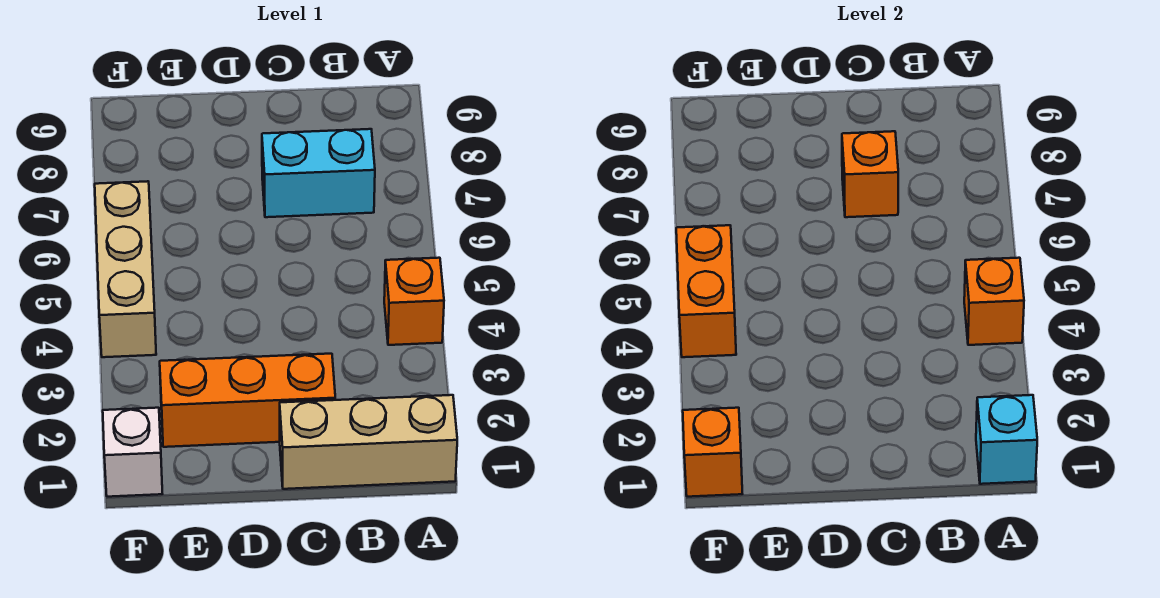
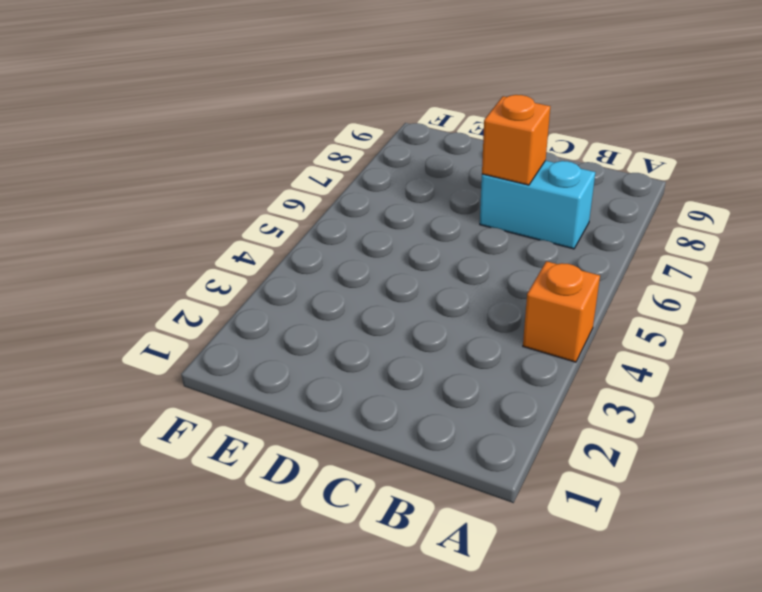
none -> tan 1x3 brick [280,395,457,489]
none -> orange 1x3 brick [160,354,335,447]

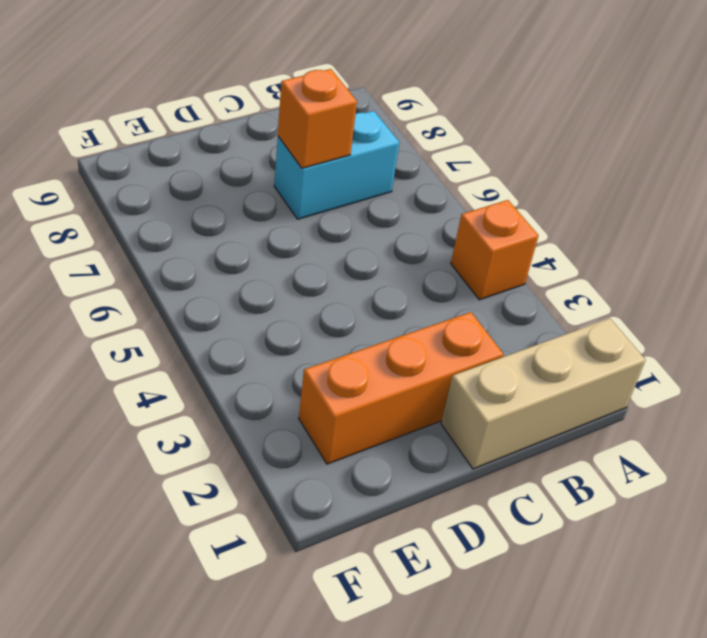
none -> white 1x1 brick [103,408,162,497]
none -> tan 1x3 brick [95,181,156,357]

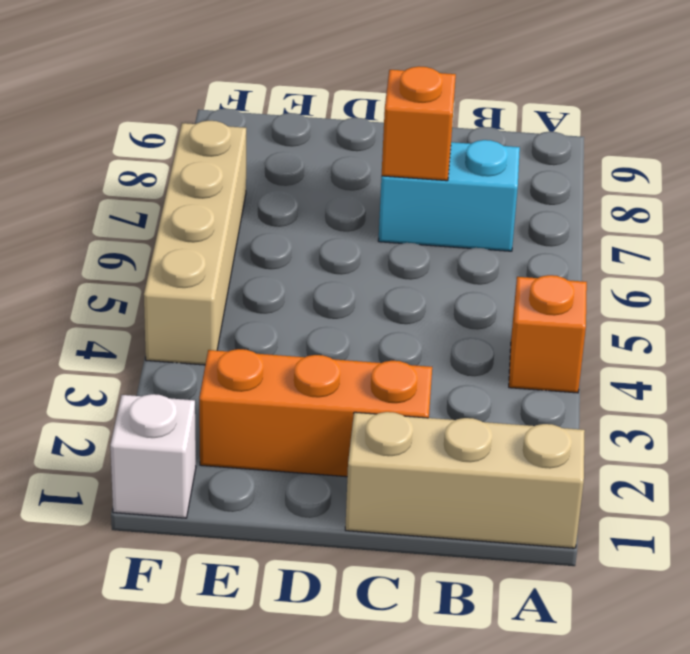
tan 1x4 brick [144,121,246,365] -> tan 1x3 brick [95,181,156,357]
none -> cyan 1x1 brick [976,395,1037,484]
none -> orange 1x1 brick [964,258,1024,345]

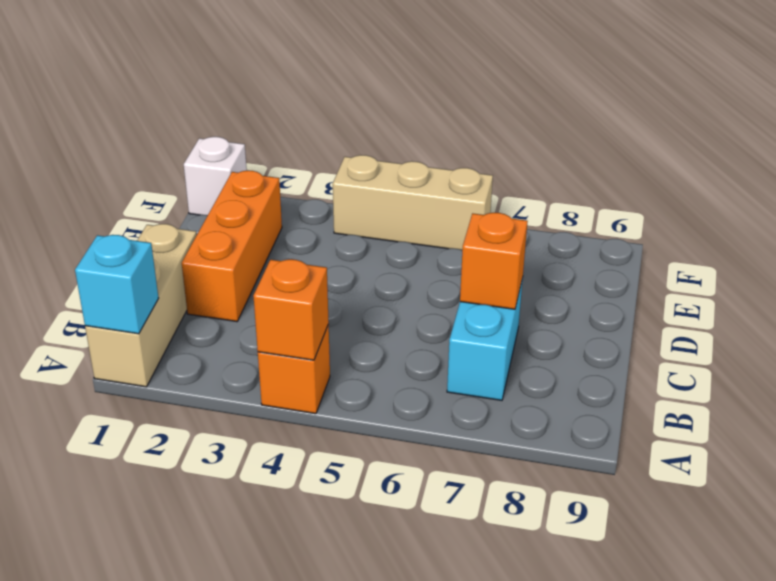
none -> orange 1x1 brick [683,408,742,497]
none -> orange 1x2 brick [676,225,736,357]

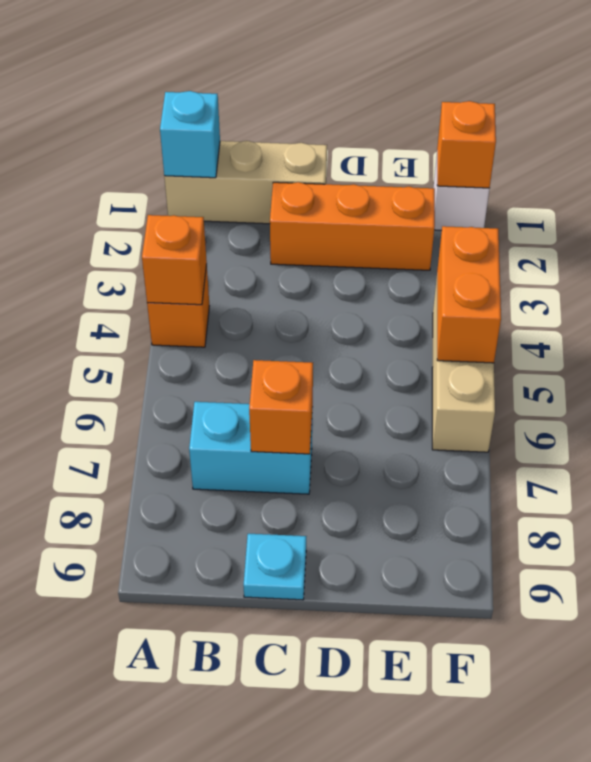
cyan 1x1 plate [244,534,306,600] -> none

